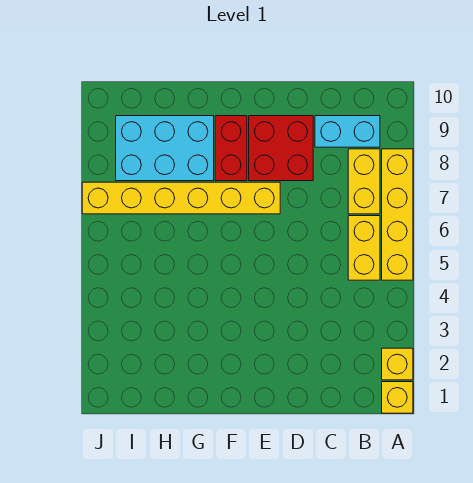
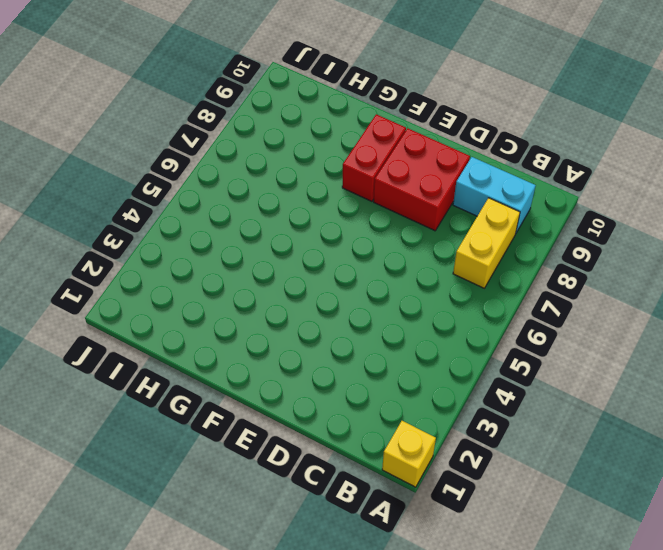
none -> yellow 1x1 brick [382,348,413,380]
none -> yellow 1x4 brick [382,149,413,280]

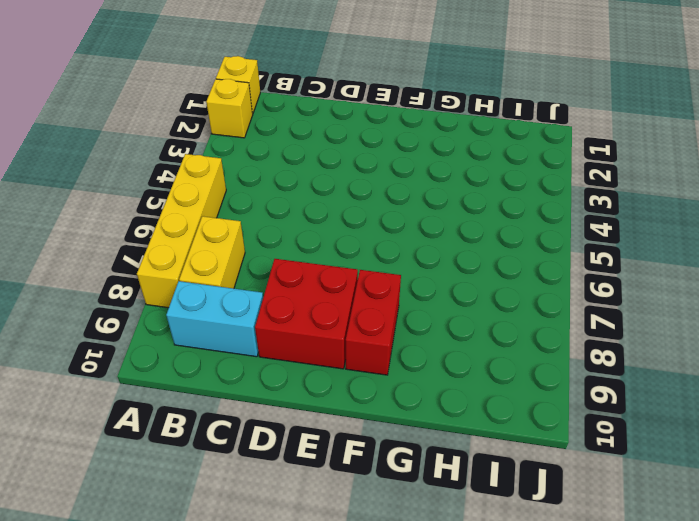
none -> yellow 1x2 brick [348,216,380,280]
none -> yellow 1x6 brick [82,182,280,214]

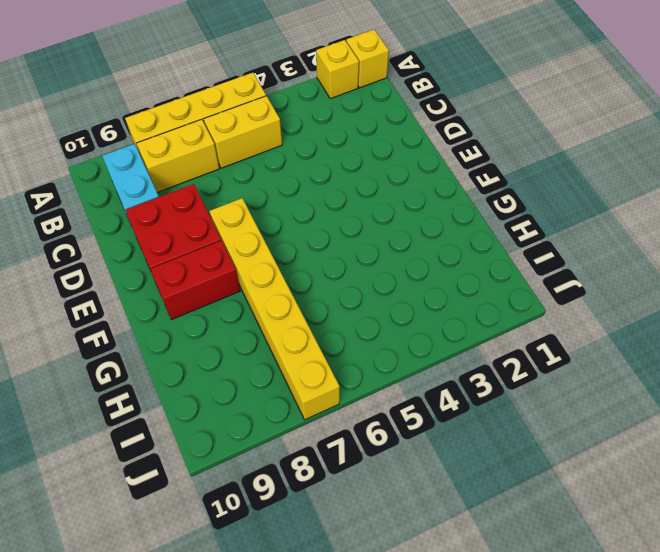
none -> cyan 2x3 brick [116,116,214,181]

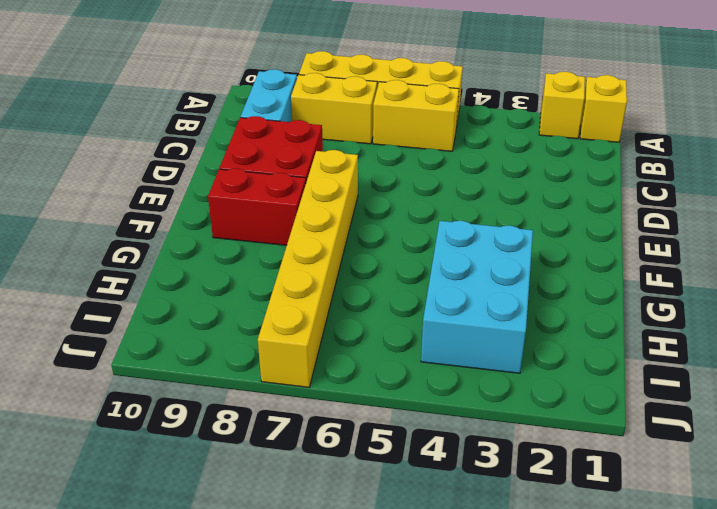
cyan 2x3 brick [421,221,533,373] -> cyan 2x3 brick moved to [116,116,214,181]

